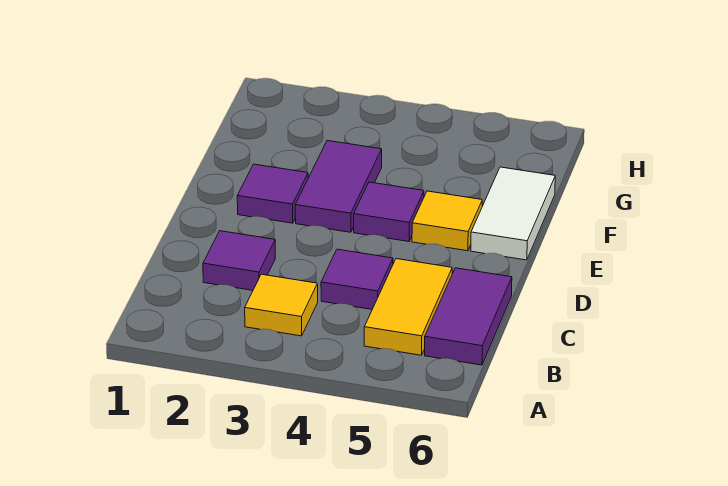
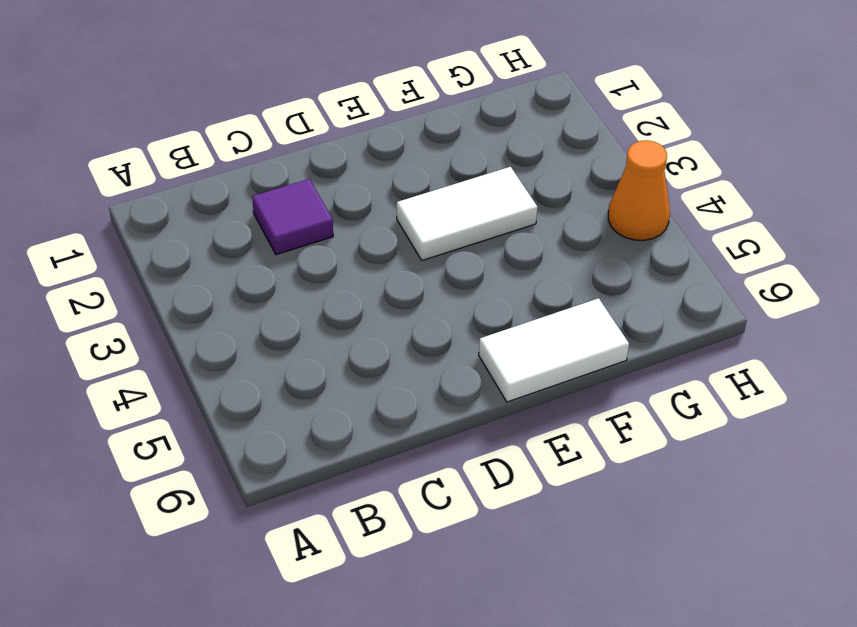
white 1x2 tile [397,167,537,260] -> purple 1x2 tile [295,141,382,232]
orange 1x1 cone [608,140,670,240] -> none
none -> yellow 1x1 tile [245,274,318,336]
none -> yellow 1x2 tile [364,259,452,355]

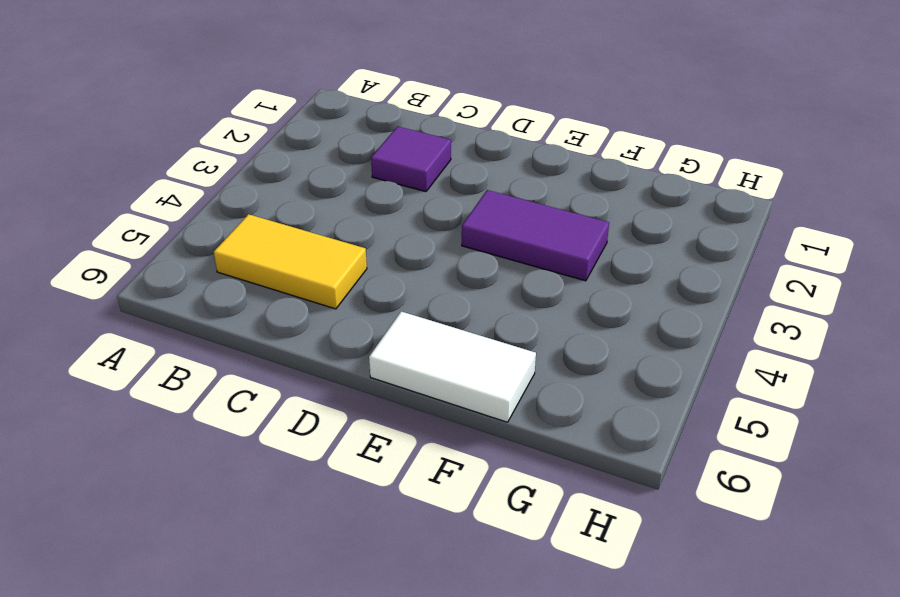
none -> yellow 1x1 tile [245,274,318,336]
none -> purple 1x2 tile [425,268,512,365]

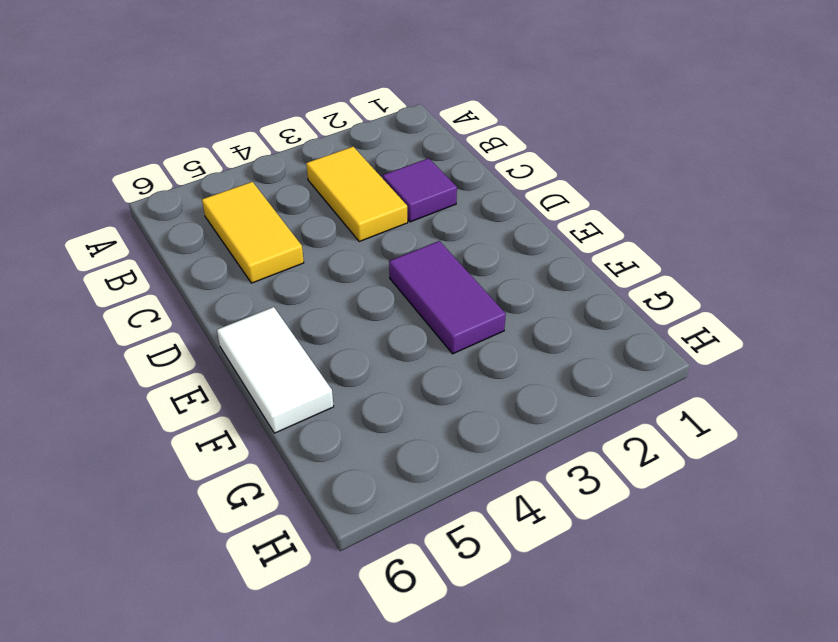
yellow 1x2 tile [306,147,408,241] -> yellow 1x1 tile [245,274,318,336]
none -> purple 1x2 tile [425,268,512,365]
none -> purple 1x1 tile [321,249,393,309]

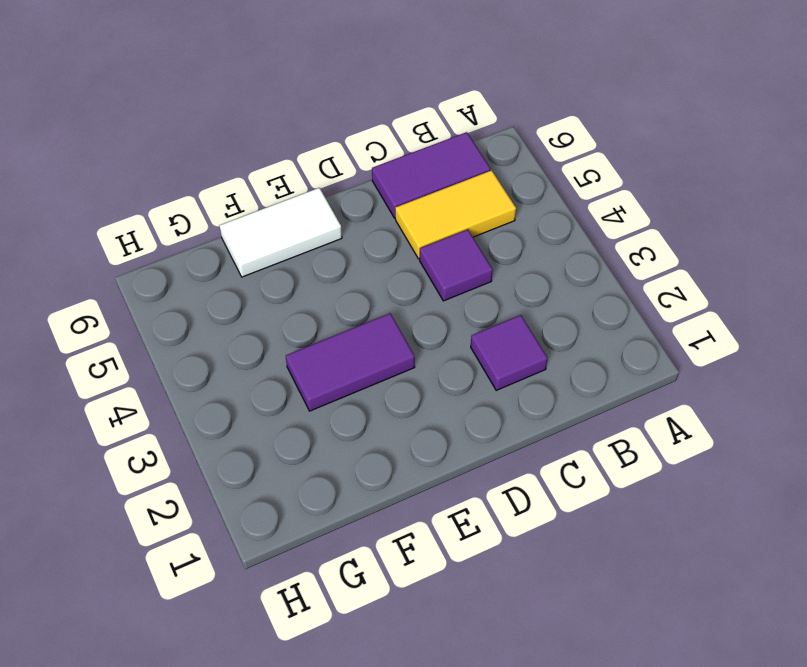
none -> yellow 1x1 tile [245,274,318,336]
none -> purple 1x1 tile [237,164,308,223]

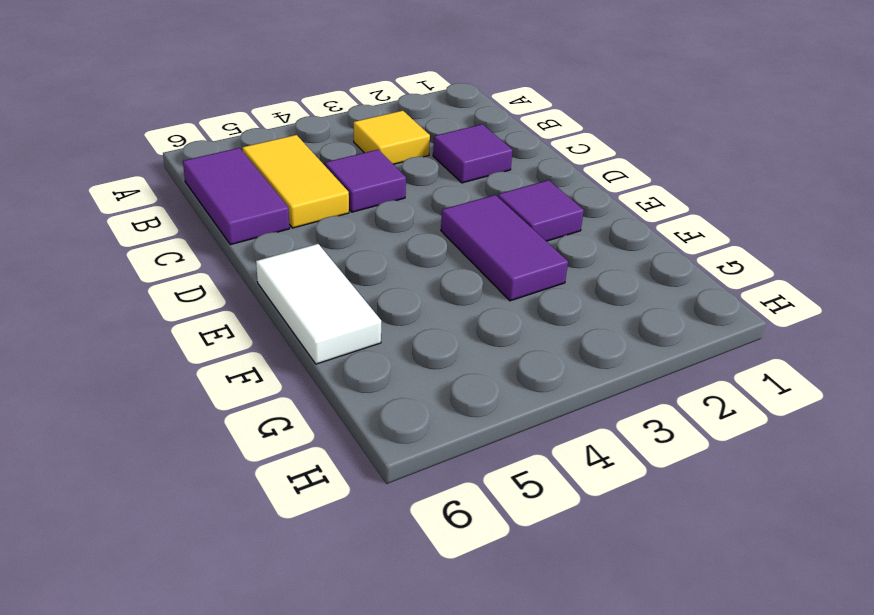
none -> purple 1x1 tile [354,182,424,242]
none -> yellow 1x1 tile [412,191,482,251]

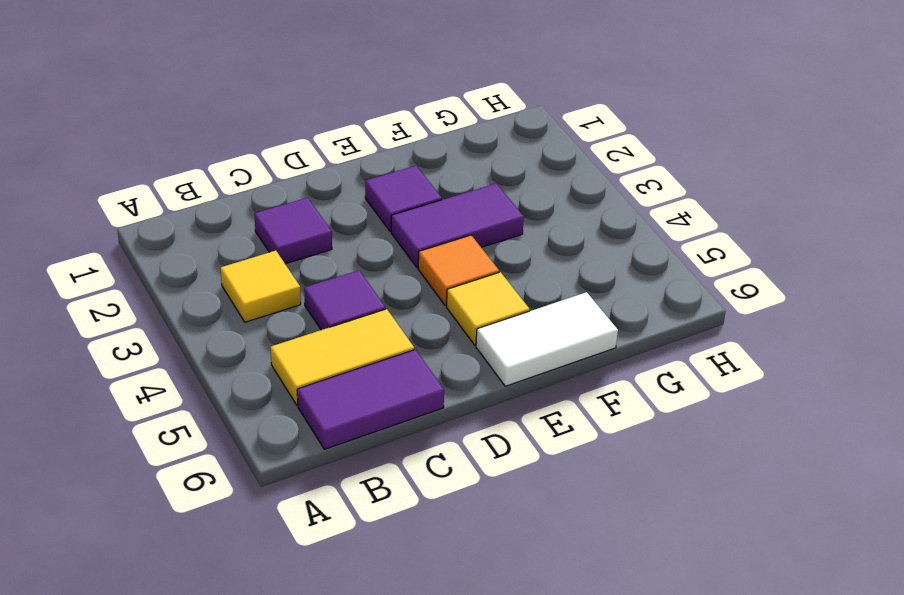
orange 1x1 tile [418,235,499,306] -> purple 1x1 tile [354,182,424,242]

